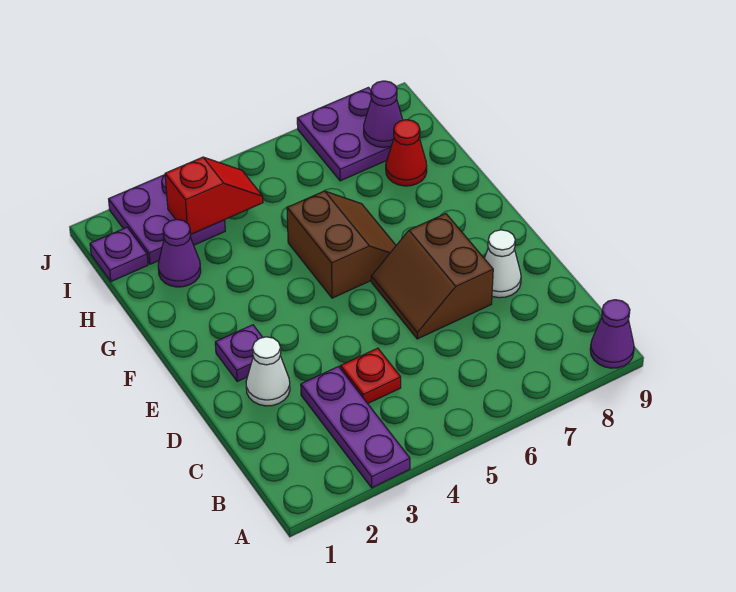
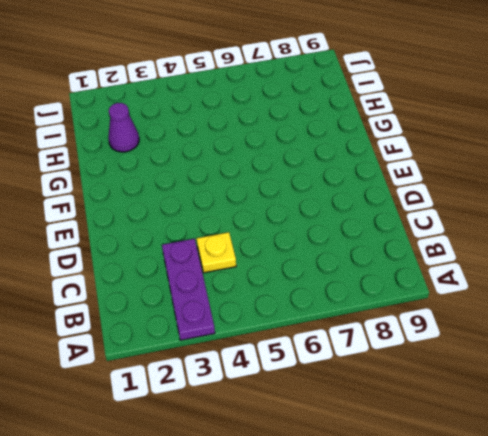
yellow 1x1 plate [197,232,236,273] -> red 1x1 plate [341,348,401,404]
none -> purple 1x1 cone [590,300,634,368]
none -> white 1x1 cone [246,337,290,406]
none -> brown 2x2 slope [371,214,493,339]

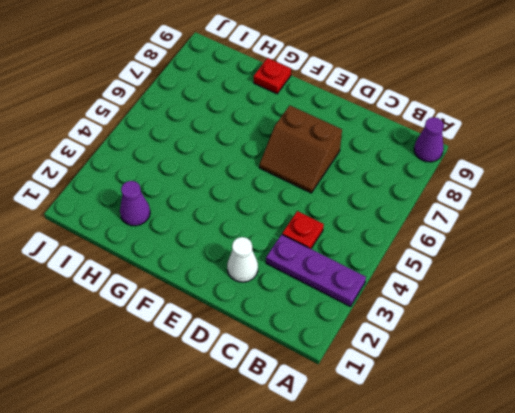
red 1x1 plate [253,58,291,94] -> none
none -> white 1x1 cone [484,230,521,298]
none -> purple 1x1 plate [215,325,263,381]
none -> brown 2x2 slope [287,191,396,298]

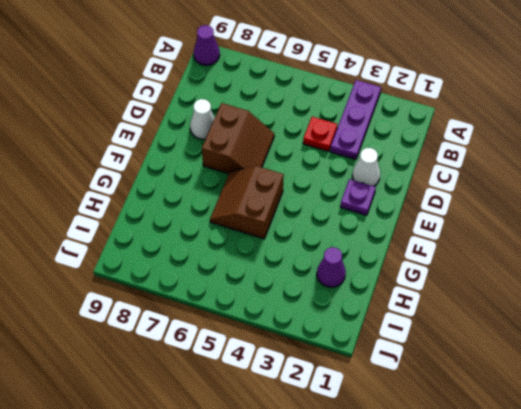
none -> red 1x1 cone [386,120,427,186]
none -> purple 1x1 plate [90,227,148,281]
none -> purple 2x2 plate [109,175,225,264]

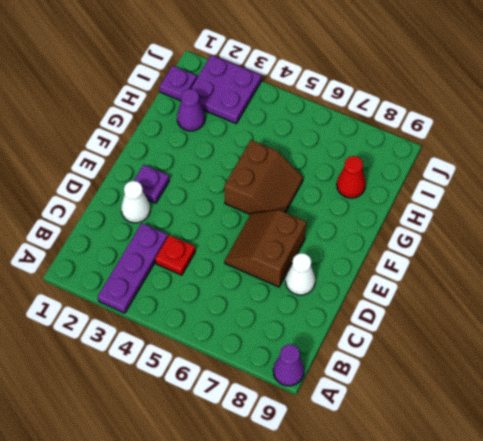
none -> purple 2x2 plate [297,88,391,181]
none -> red 1x2 slope [165,157,263,234]
none -> purple 1x1 cone [364,81,403,147]

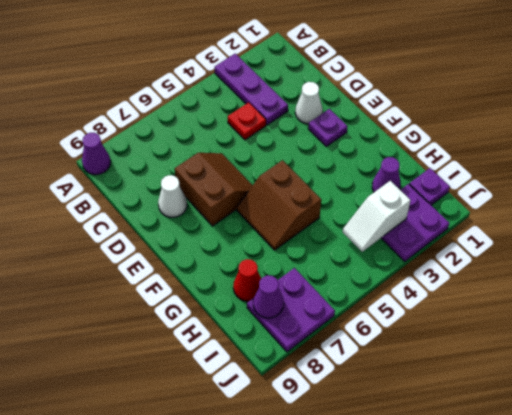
white 1x2 slope [343,181,411,252] -> red 1x2 slope [165,157,263,234]

